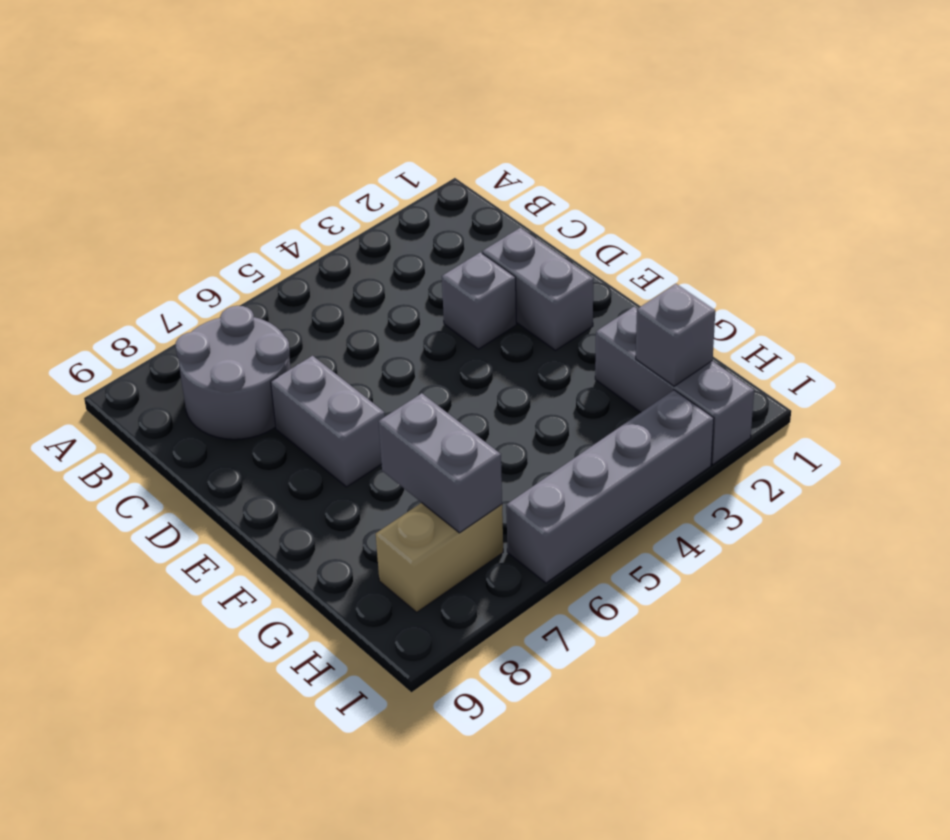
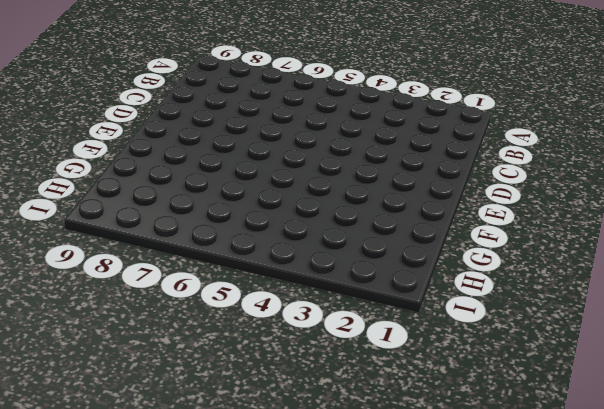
none -> grey 2x2 round brick [175,306,291,439]
none -> grey 1x2 brick [482,228,593,350]

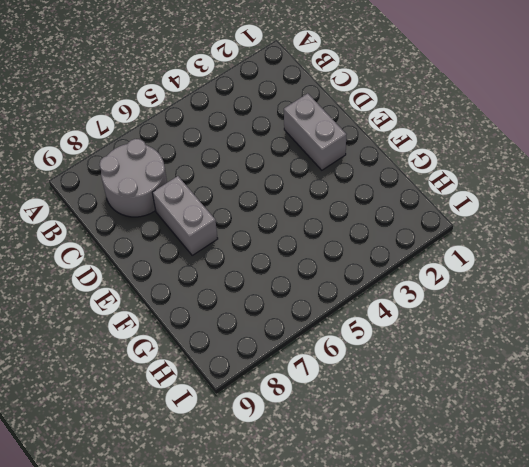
none -> grey 1x1 brick [442,252,516,349]
none -> grey 1x3 brick [595,307,754,464]

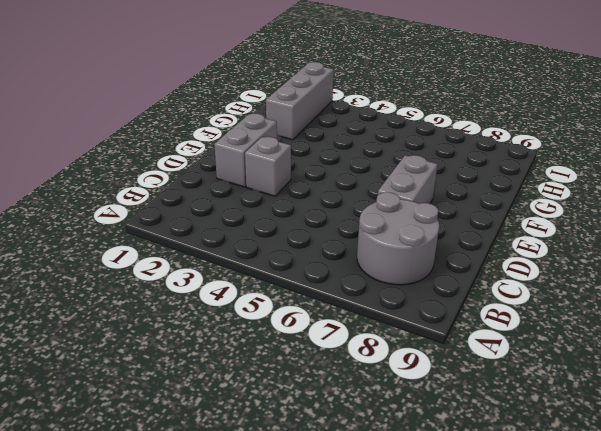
none -> tan 1x2 brick [376,503,503,612]
none -> grey 1x4 brick [506,390,714,583]

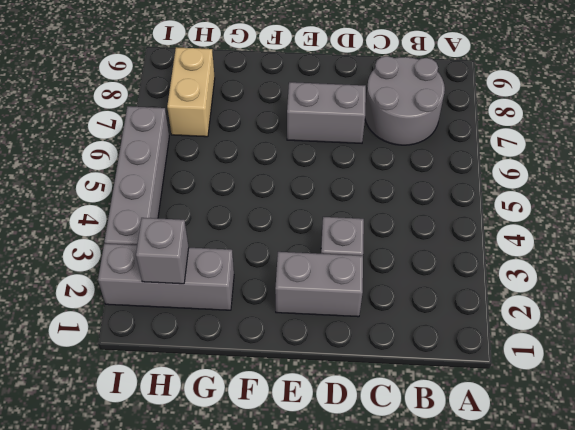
none -> grey 1x2 brick [378,393,502,533]

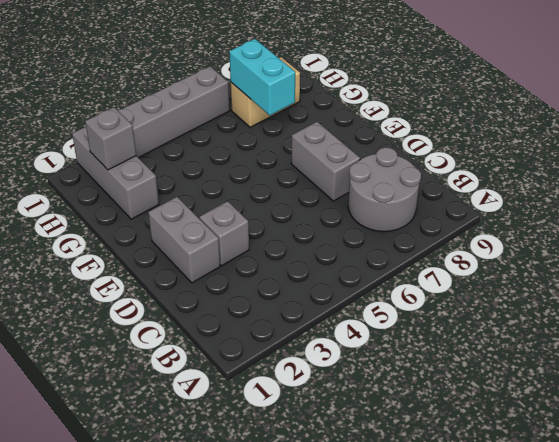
cyan 1x2 brick [229,39,295,115] -> grey 1x2 brick [378,393,502,533]

